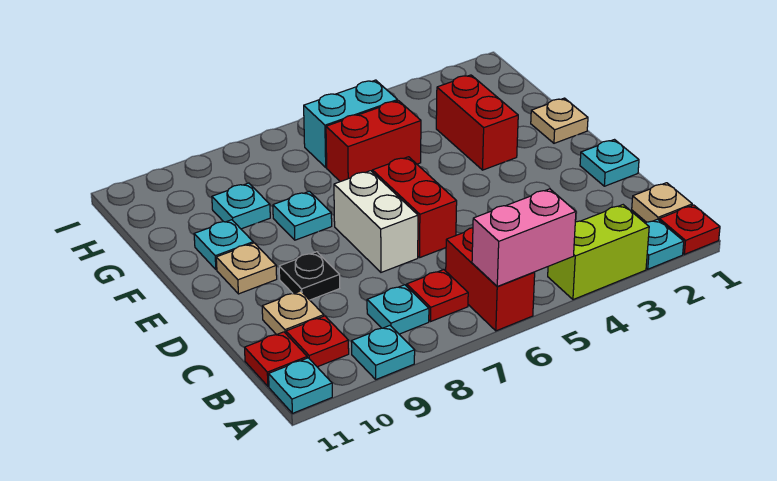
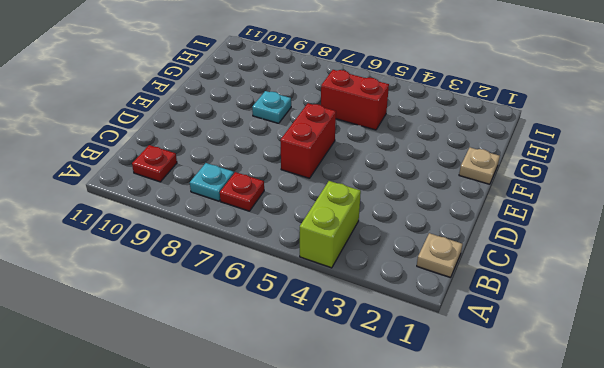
lime 1x2 brick [300,181,361,268] -> lime 1x2 brick turned to [548,205,649,300]
none -> red 1x1 plate [659,205,720,254]
none -> cyan 1x1 plate [646,219,684,269]
none -> red 1x2 brick [446,228,535,331]

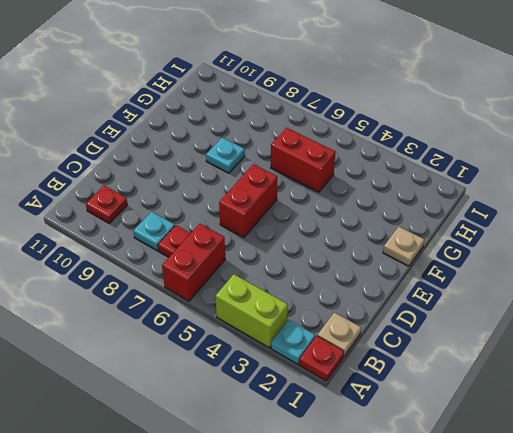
none -> cyan 1x1 plate [352,326,415,379]
none -> cyan 1x1 plate [269,358,332,413]
none -> red 1x1 plate [245,332,307,386]

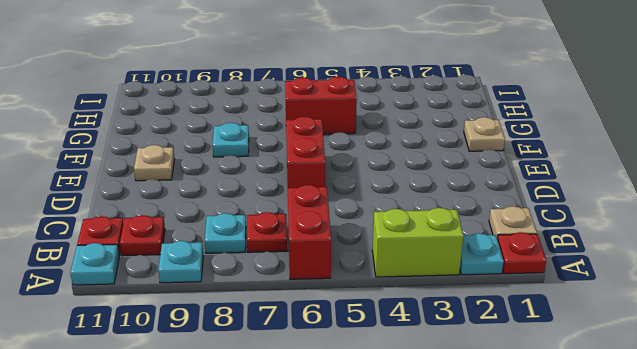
none -> tan 1x1 plate [262,291,324,335]
none -> cyan 1x1 plate [580,140,639,186]
none -> white 1x2 brick [334,171,418,272]

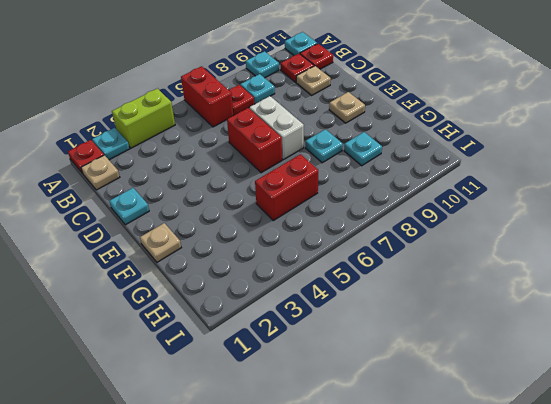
none -> black 1x1 plate [279,252,340,300]
none -> red 1x2 brick [436,75,518,170]
none -> cyan 1x1 plate [194,220,253,270]

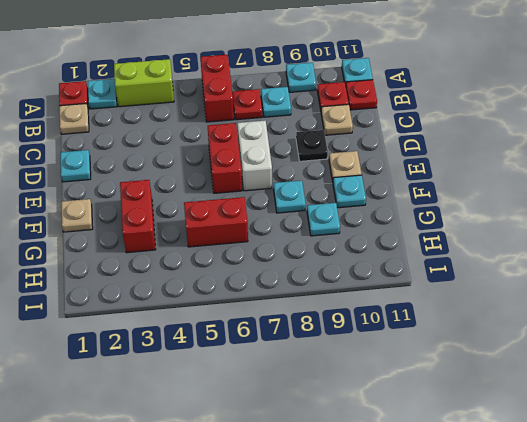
none -> cyan 1x2 brick [304,80,398,167]
none -> pink 1x2 brick [472,189,576,286]

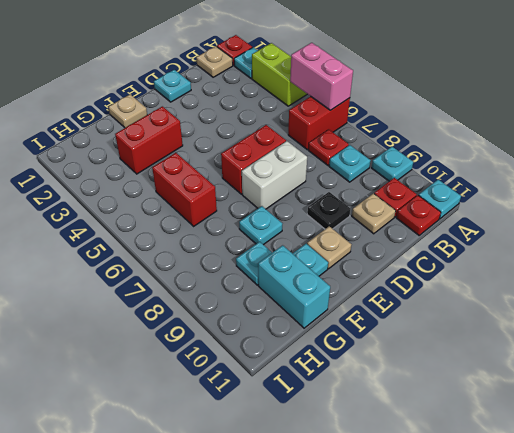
cyan 1x2 brick [258,245,330,328] -> cyan 1x2 brick moved to [304,80,398,167]

